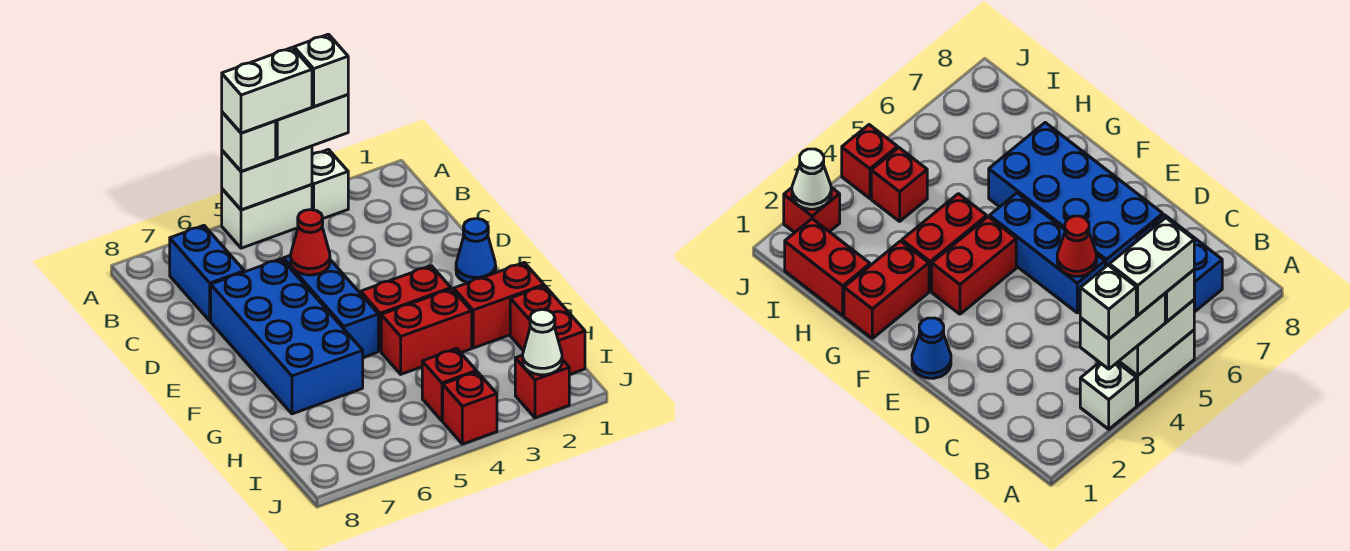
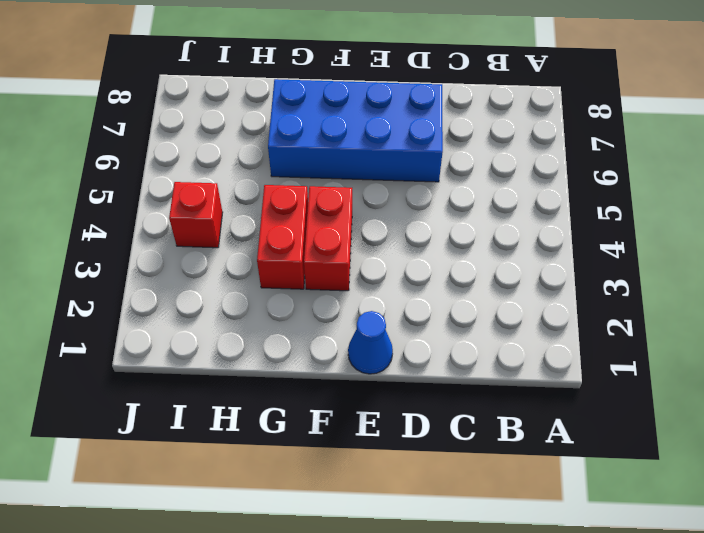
none -> white 1x1 brick [312,150,348,218]
none -> white 1x2 brick [222,185,312,248]
none -> blue 1x2 brick [170,226,244,321]

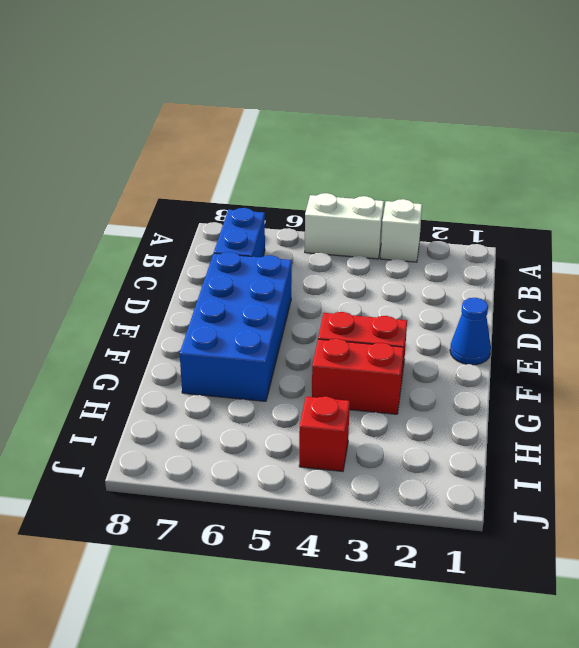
none -> blue 1x3 brick [283,255,378,357]
none -> red 1x2 brick [454,263,544,348]
none -> red 1x2 brick [510,286,585,375]

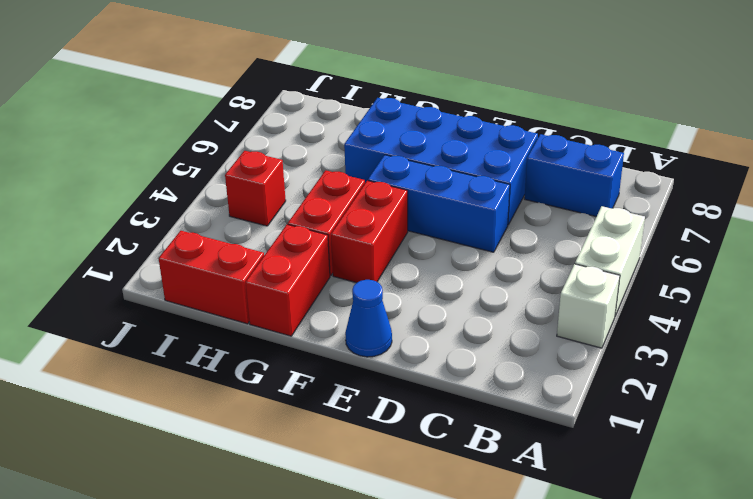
none -> red 1x1 brick [515,355,569,418]
none -> red 1x1 brick [443,372,497,444]
none -> white 1x2 brick [222,146,312,210]

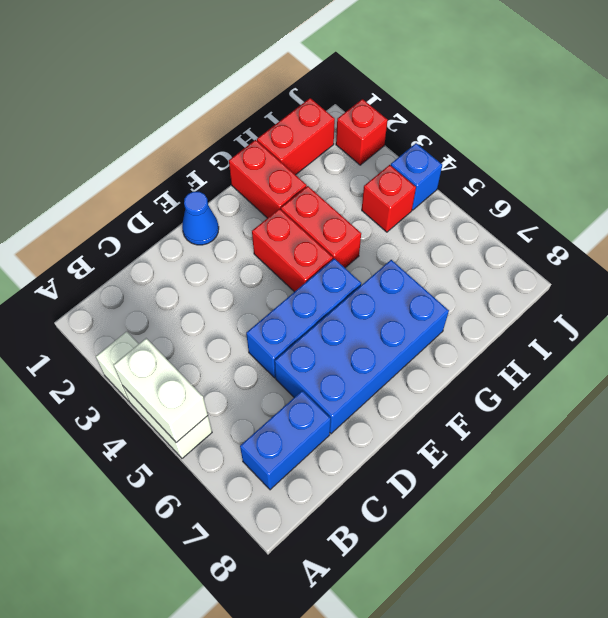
blue 1x1 brick [391,143,442,210] -> red 1x1 brick [443,372,497,444]
none -> red 1x1 cone [291,210,330,275]
none -> white 1x1 cone [523,309,562,375]
none -> white 1x2 brick [276,95,348,158]

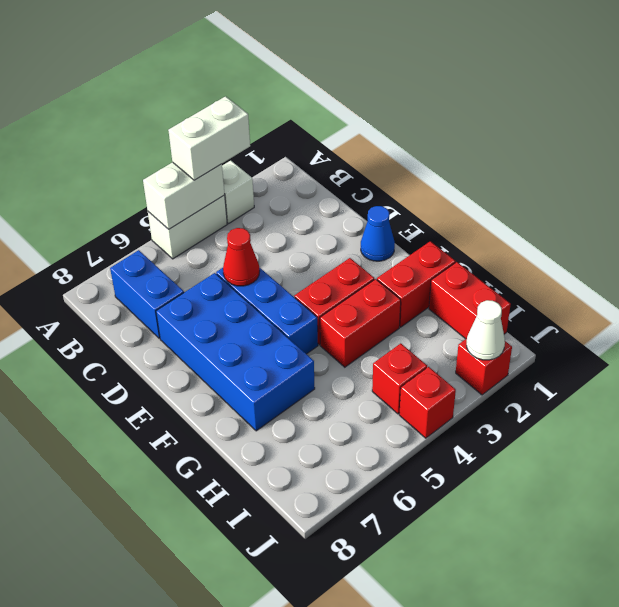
none -> white 1x1 brick [222,112,276,171]
none -> white 1x1 brick [294,34,348,107]
none -> white 1x2 brick [222,48,312,133]

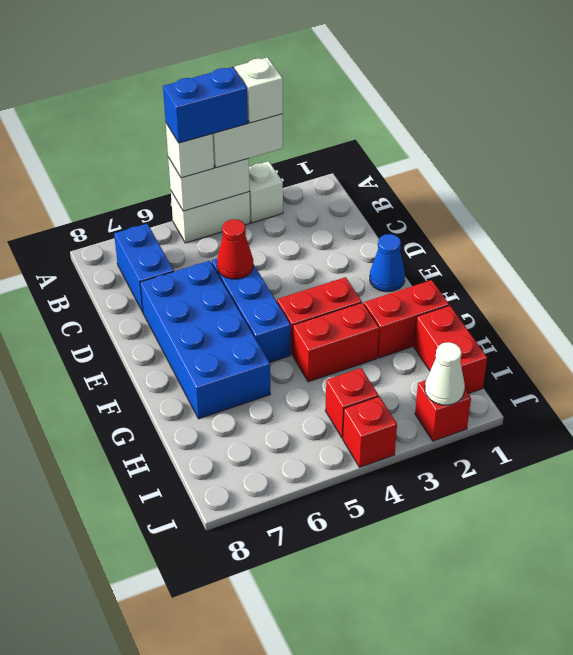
blue 1x2 brick [163,67,248,143] -> white 1x2 brick [222,48,312,133]

